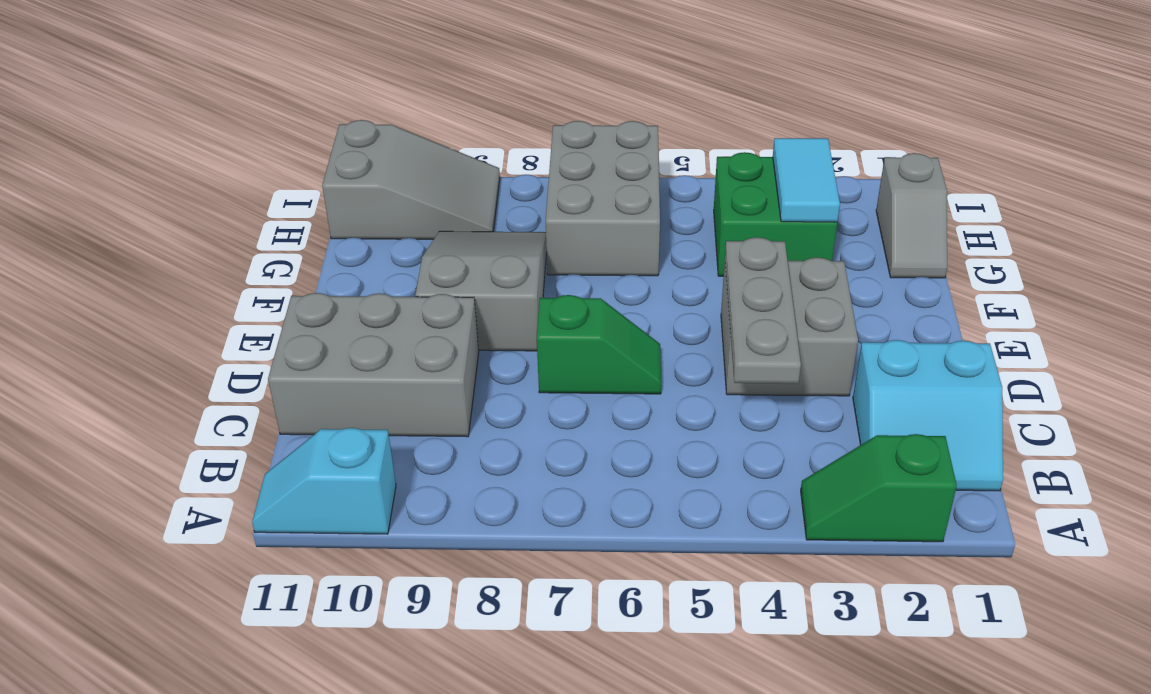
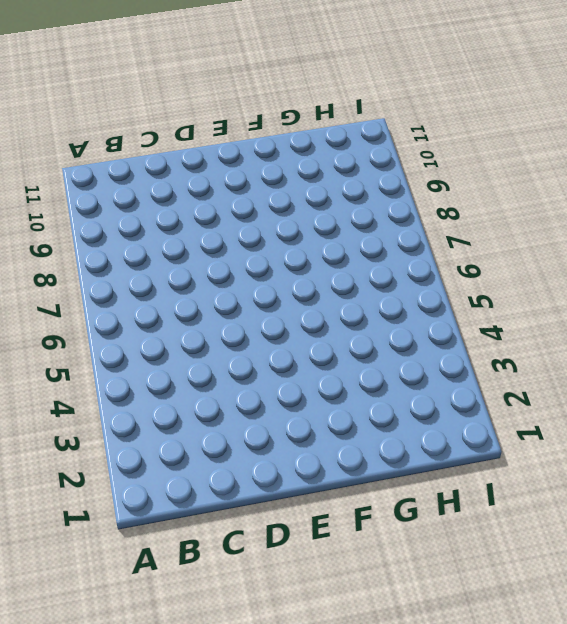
none -> green 1x2 slope [801,434,957,542]
none -> cyan 1x2 slope [252,428,396,534]
none -> cyan 2x2 slope [853,340,1003,491]

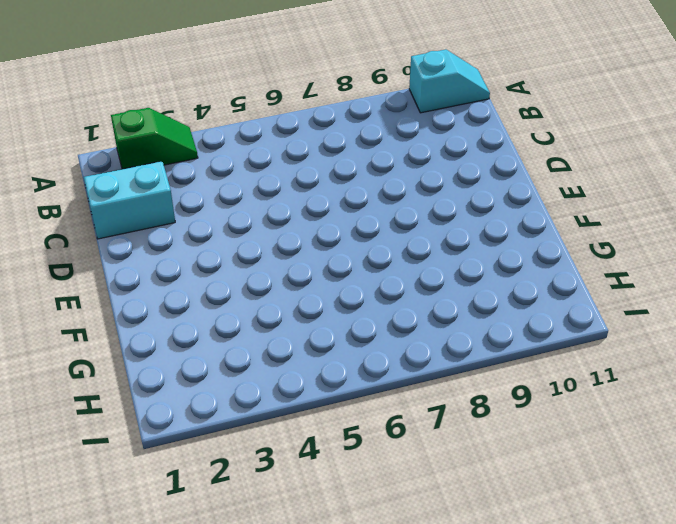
none -> grey 2x3 brick [268,293,479,437]
none -> grey 2x2 brick [721,257,858,396]
none -> green 1x2 slope [537,295,661,394]

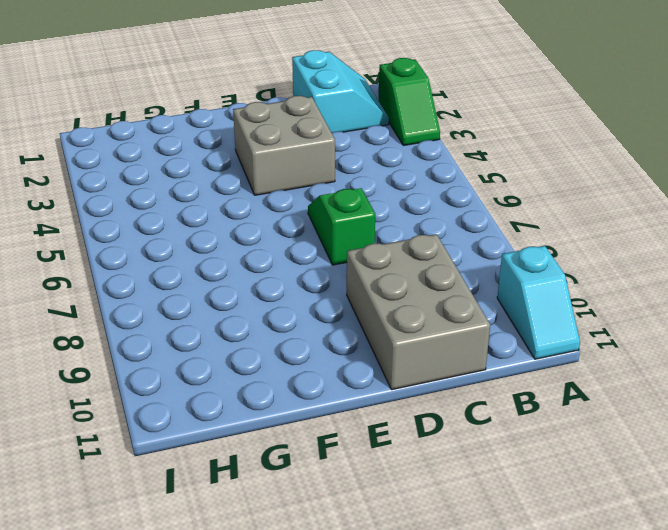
none -> grey 2x3 slope [415,231,547,351]
none -> grey 1x2 slope [876,153,947,278]
none -> green 2x2 brick [714,152,837,276]

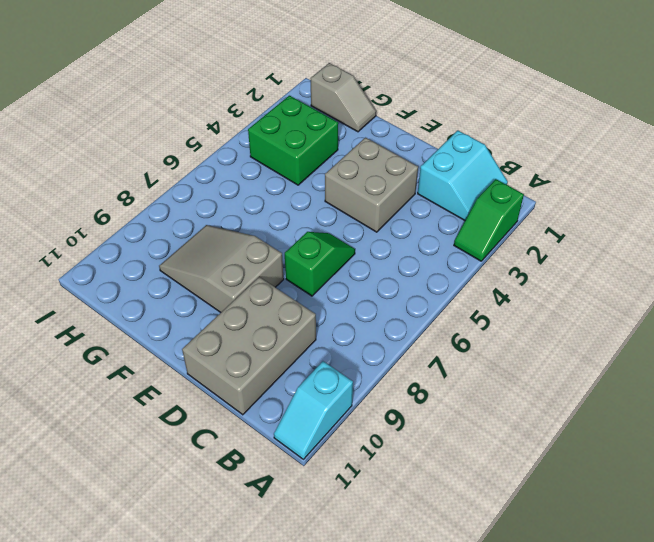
none -> grey 2x3 brick [546,121,660,276]
none -> grey 2x3 slope [322,120,500,239]
none -> grey 1x3 plate [725,237,801,384]

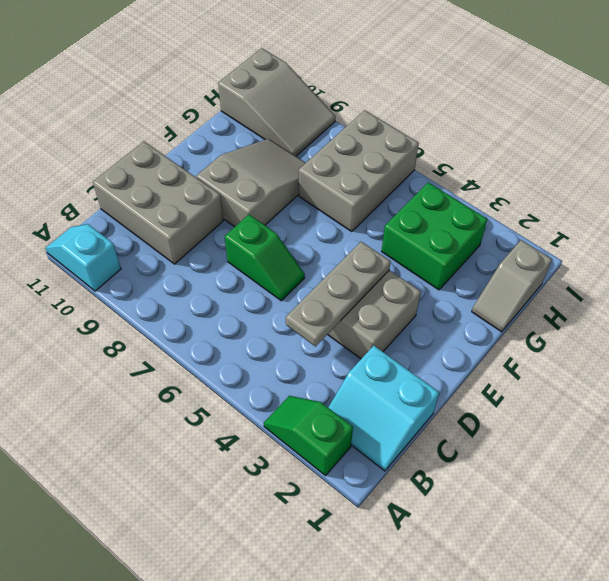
none -> cyan 1x2 tile [773,138,840,222]

